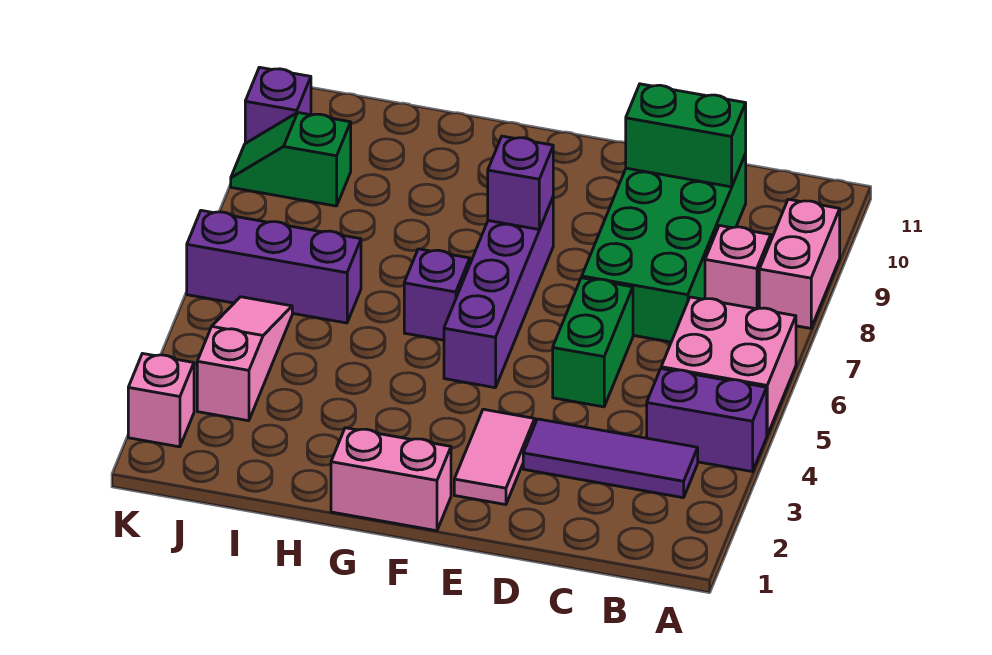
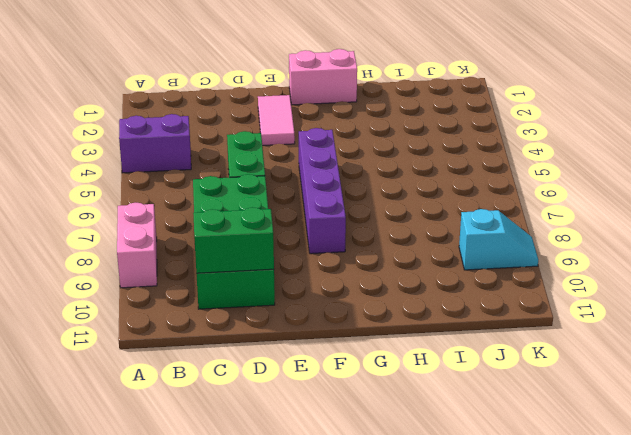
cyan 1x2 slope [459,209,538,270] -> green 1x2 slope [231,113,351,206]
none -> pink 2x2 brick [661,297,796,435]
none -> purple 1x3 tile [523,419,698,498]
none -> pink 1x1 brick [705,225,771,309]

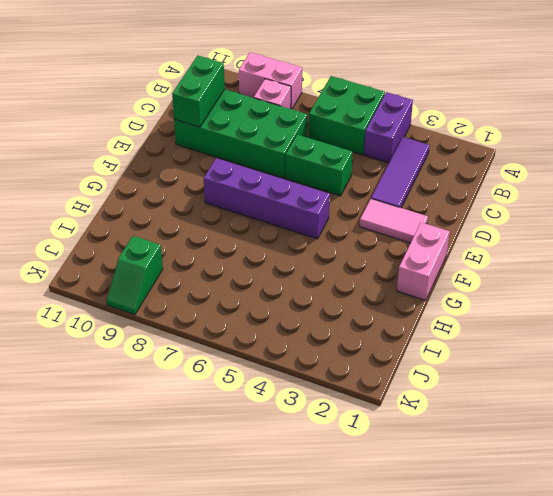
green 2x2 brick [309,76,385,155] -> pink 2x2 brick [661,297,796,435]
none -> purple 1x1 brick [404,249,470,340]
none -> purple 1x3 brick [187,210,361,323]
none -> pink 1x3 slope [197,297,292,421]

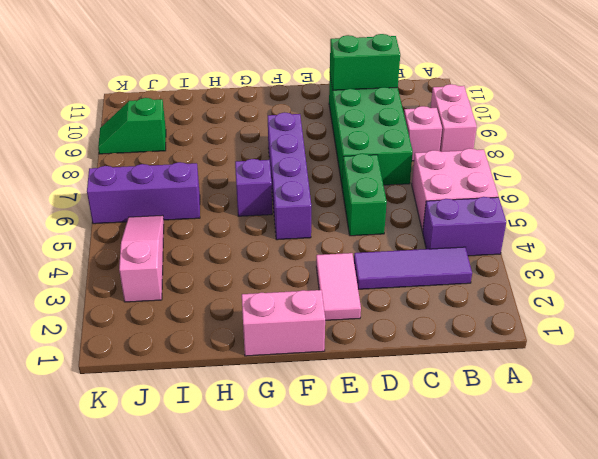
none -> pink 1x1 brick [128,354,194,447]
none -> purple 1x1 brick [245,67,311,143]
none -> purple 1x1 brick [488,136,553,229]

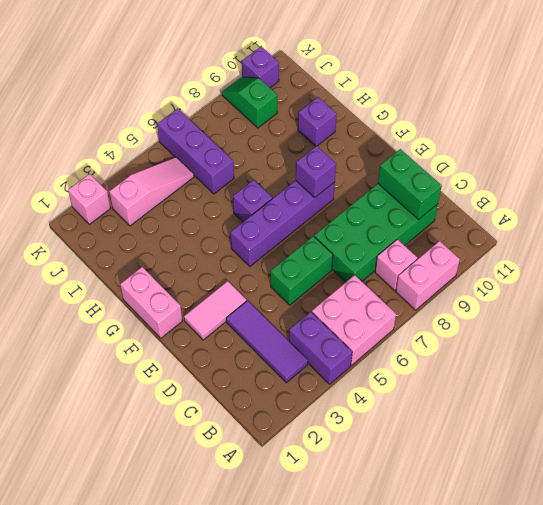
purple 1x1 brick [298,97,336,146] -> none

